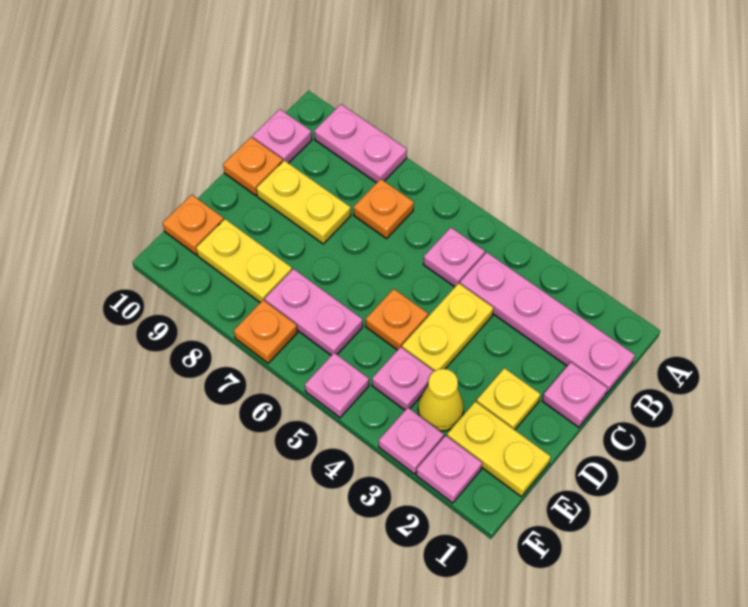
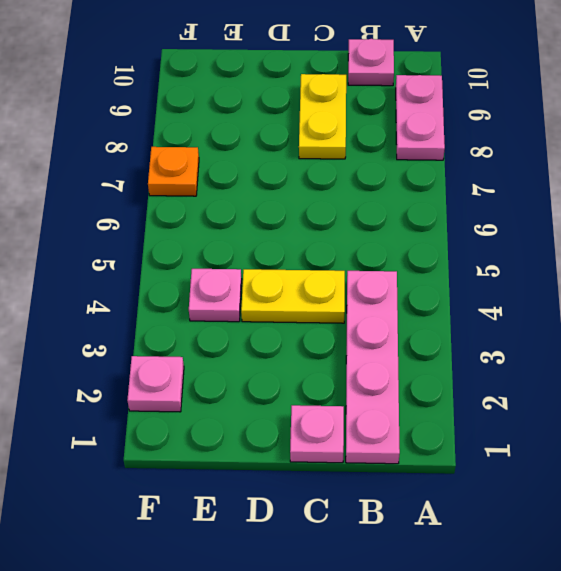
none -> pink 1x1 plate [423,228,485,287]
none -> orange 1x1 plate [354,179,414,239]
none -> orange 1x1 plate [223,137,283,195]

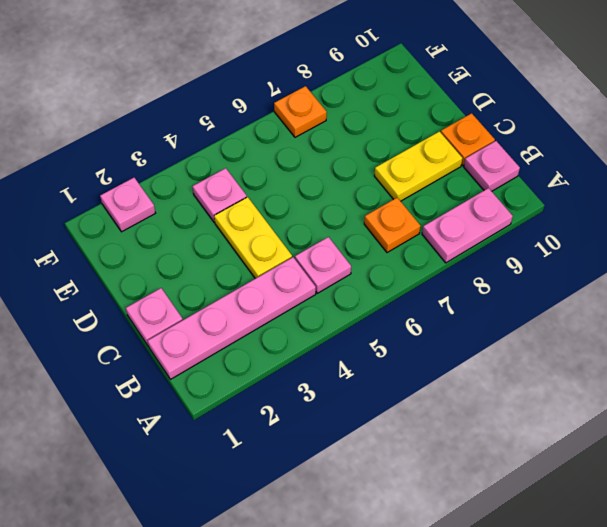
none -> yellow 1x1 plate [476,368,541,430]
none -> orange 1x1 plate [366,289,428,350]
none -> yellow 1x2 plate [447,401,551,496]

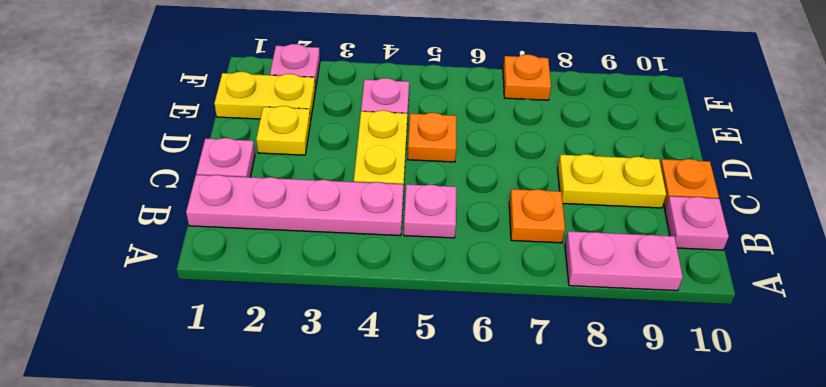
none -> yellow 1x1 cone [418,369,464,431]
none -> pink 1x2 plate [265,269,363,355]
none -> yellow 1x2 plate [196,219,292,303]

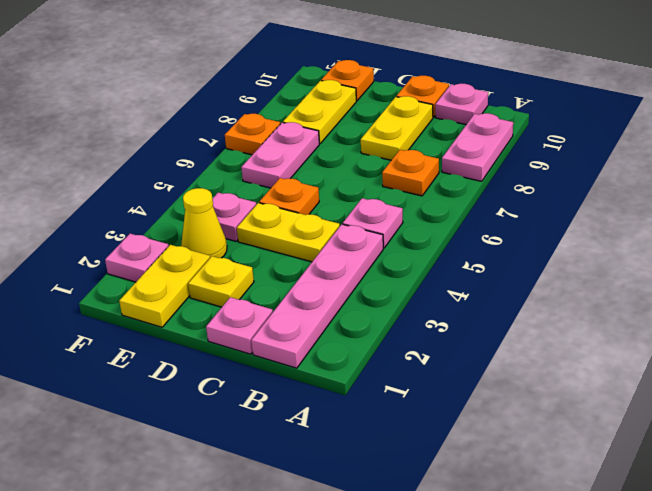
none -> pink 1x1 plate [379,408,444,474]
none -> pink 1x1 plate [305,353,369,418]

